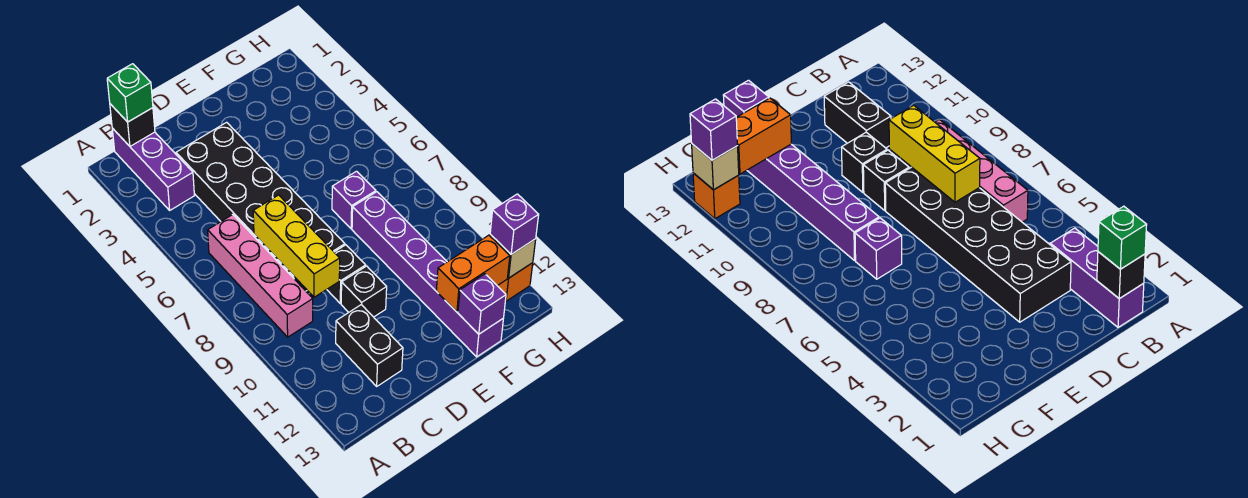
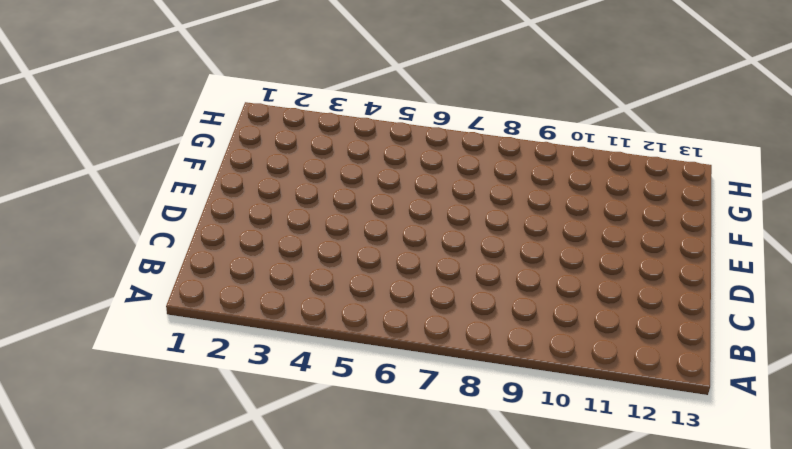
none -> purple 1x3 brick [112,128,194,210]
none -> pink 1x4 brick [208,215,313,337]
none -> black 2x6 brick [176,122,345,291]

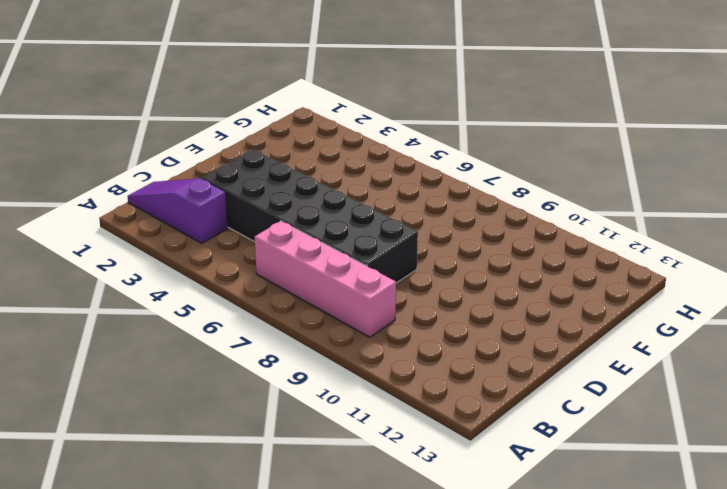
purple 1x3 slope [128,178,228,243] -> purple 1x3 brick [112,128,194,210]
none -> black 1x2 brick [336,305,403,386]
none -> black 1x1 brick [327,245,366,303]
none -> black 1x1 brick [341,266,387,317]

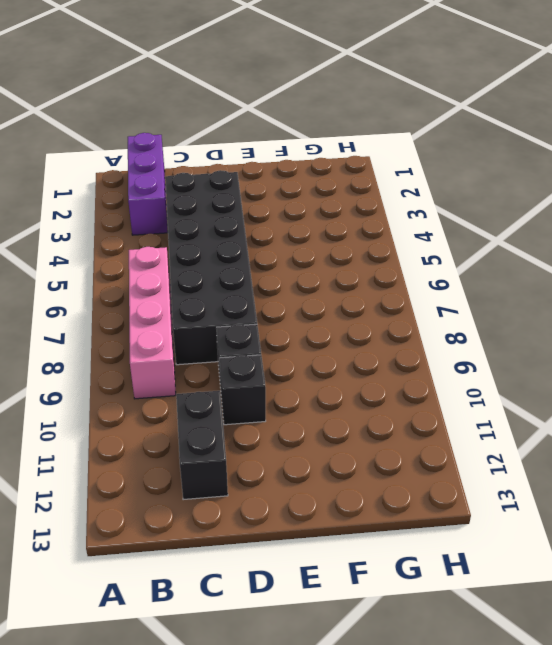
none -> purple 1x1 brick [332,171,376,229]
none -> purple 1x6 brick [352,192,503,357]
none -> orange 1x1 brick [498,263,533,301]

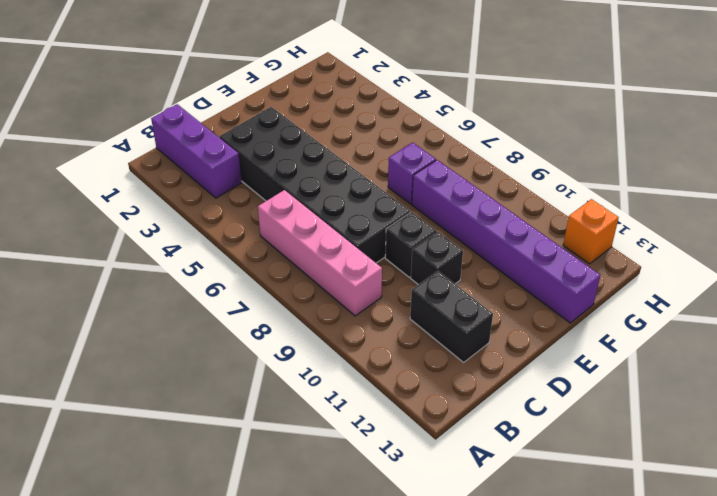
none -> black 1x1 brick [110,104,155,146]
none -> yellow 1x3 brick [253,195,340,297]
none -> orange 1x2 brick [436,235,510,312]

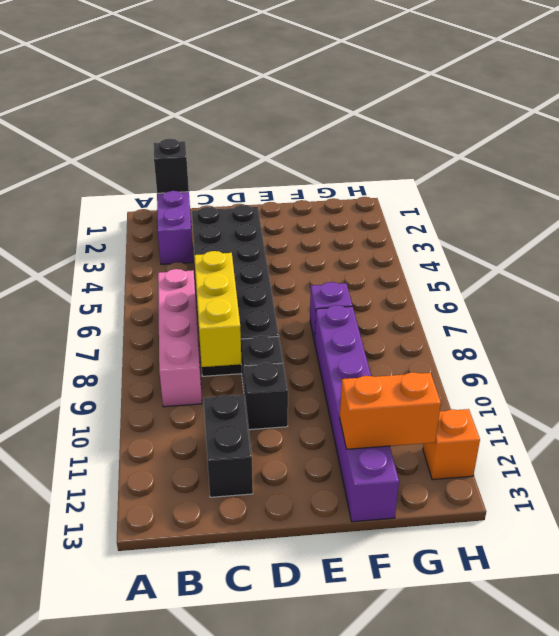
none -> purple 1x1 brick [458,274,506,334]
none -> tan 1x1 brick [490,235,536,278]
none -> green 1x1 brick [107,64,153,122]

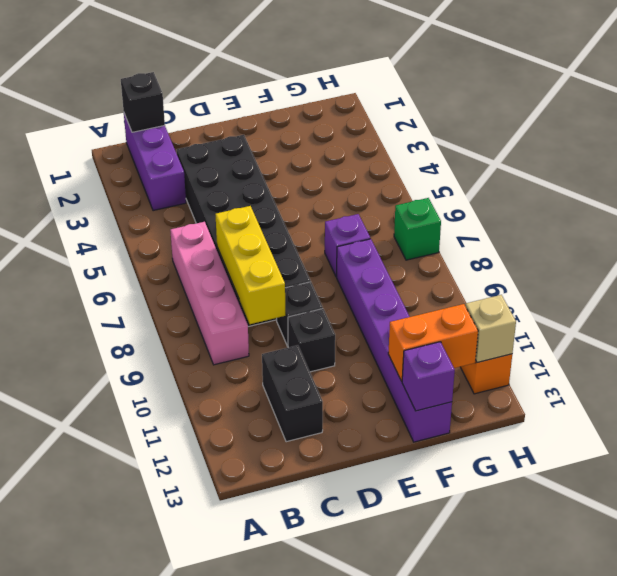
green 1x1 brick [394,198,441,260] -> green 1x1 brick moved to [107,64,153,122]
none -> purple 1x1 brick [490,194,539,254]

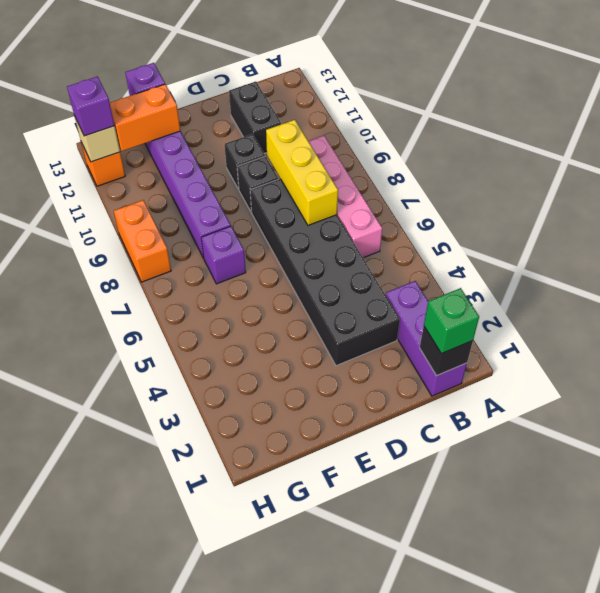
orange 1x2 brick [114,200,171,282] -> none

